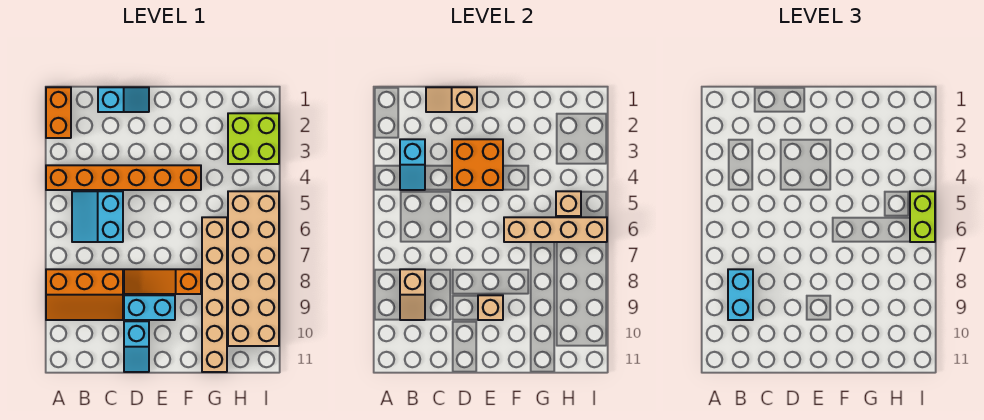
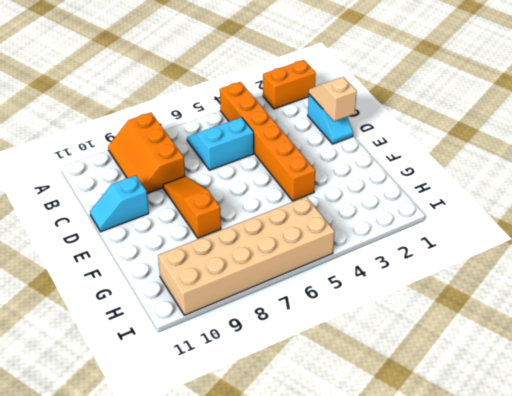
none -> cyan 1x2 brick [124,295,175,320]
none -> tan 1x6 brick [202,217,227,372]
none -> lime 2x2 brick [228,113,279,164]

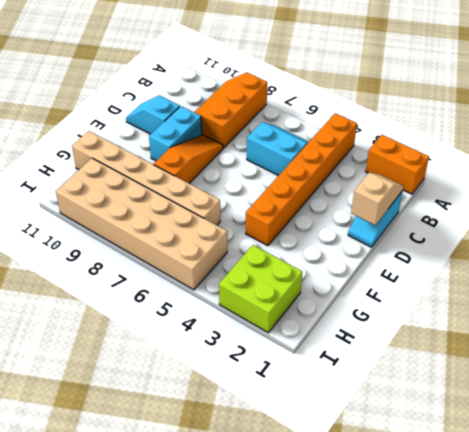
none -> cyan 1x2 slope [400,139,425,190]
none -> tan 1x2 slope [400,269,425,320]
none -> orange 2x2 brick [452,139,503,190]

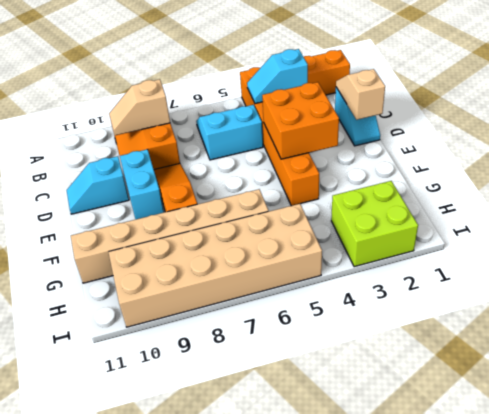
none -> tan 1x1 brick [478,295,503,320]
none -> tan 1x4 brick [504,217,607,242]
none -> tan 1x1 brick [556,191,581,216]

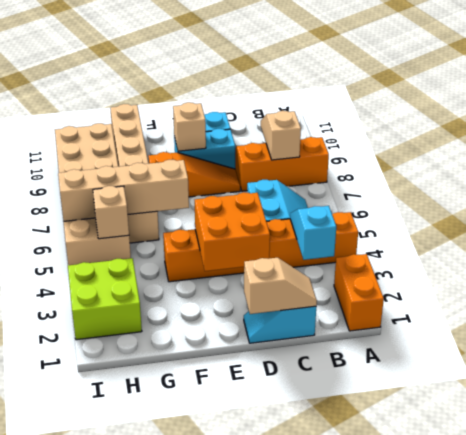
none -> cyan 1x2 brick [728,269,753,320]
none -> lime 1x2 brick [910,191,935,242]

